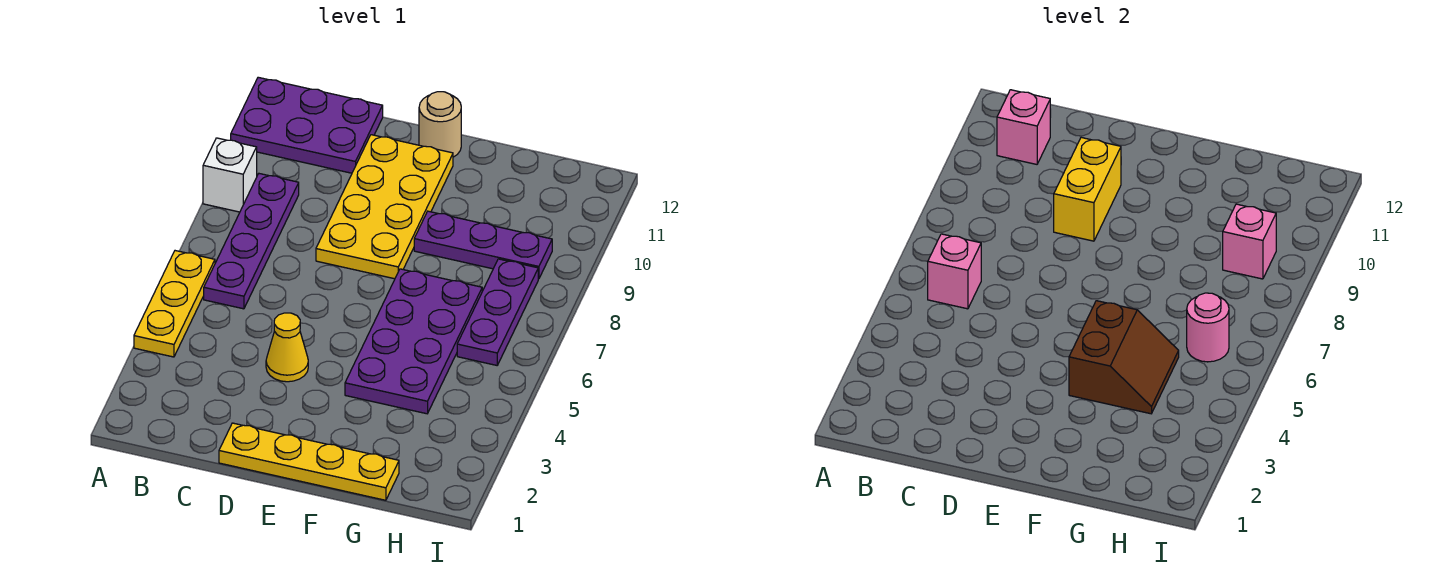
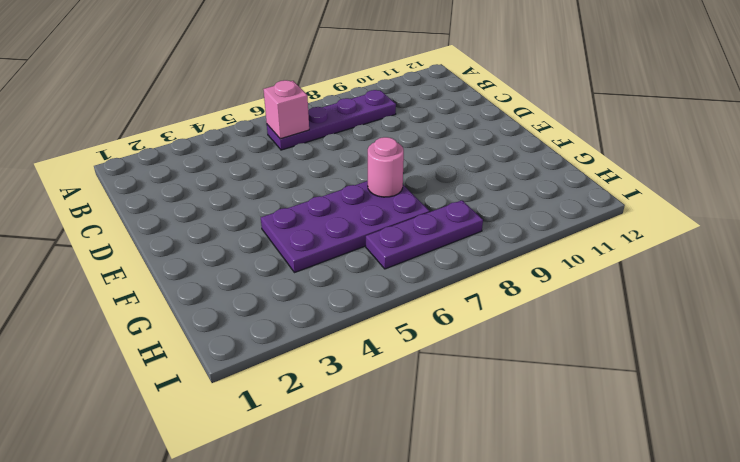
pink 1x1 round brick [368,137,404,197] -> pink 1x1 round brick moved to [1187,293,1229,362]
none -> yellow 1x3 plate [134,251,215,357]
none -> white 1x1 brick [203,138,257,212]
none -> purple 2x3 plate [231,77,383,173]

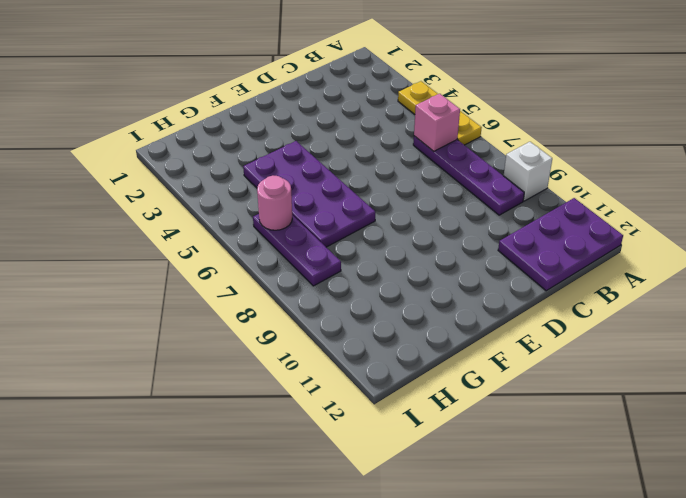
none -> yellow 1x4 plate [219,423,399,500]
none -> yellow 1x1 cone [266,313,308,382]
none -> yellow 2x4 plate [316,135,453,279]

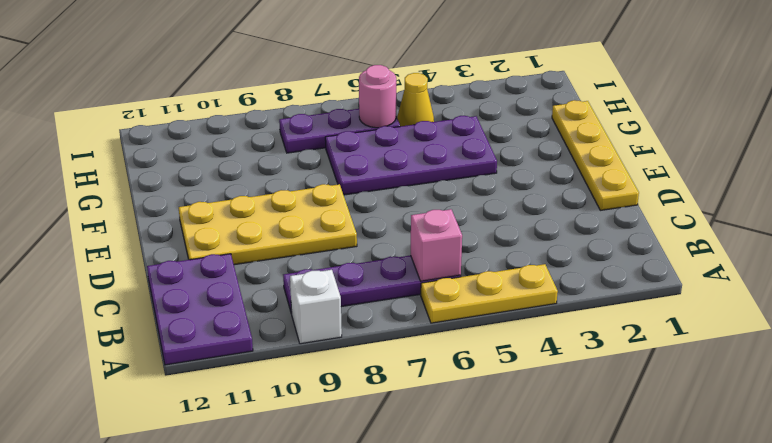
yellow 1x1 cone [397,73,434,126] -> yellow 1x1 cone moved to [266,313,308,382]
none -> tan 1x1 round brick [419,92,461,157]
none -> purple 1x3 plate [414,211,552,279]
none -> pink 1x1 brick [997,90,1050,164]

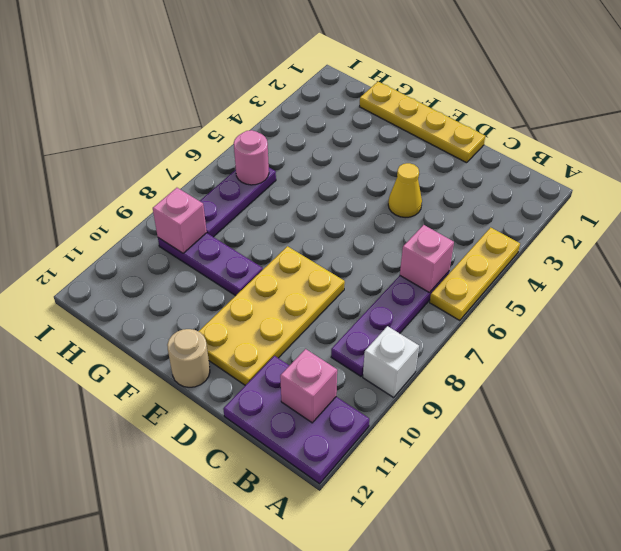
none -> purple 2x4 plate [345,269,482,414]
none -> yellow 1x2 brick [1054,138,1121,241]
none -> brown 2x2 slope [1069,301,1179,414]

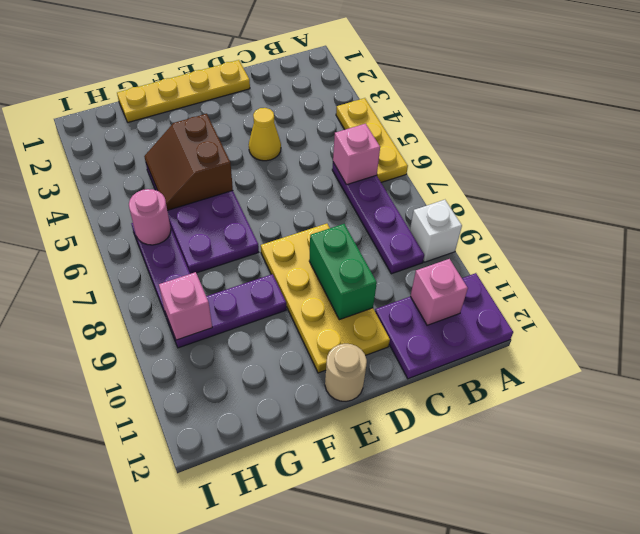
green 1x2 brick [309,224,377,320] -> yellow 1x2 brick [1054,138,1121,241]

